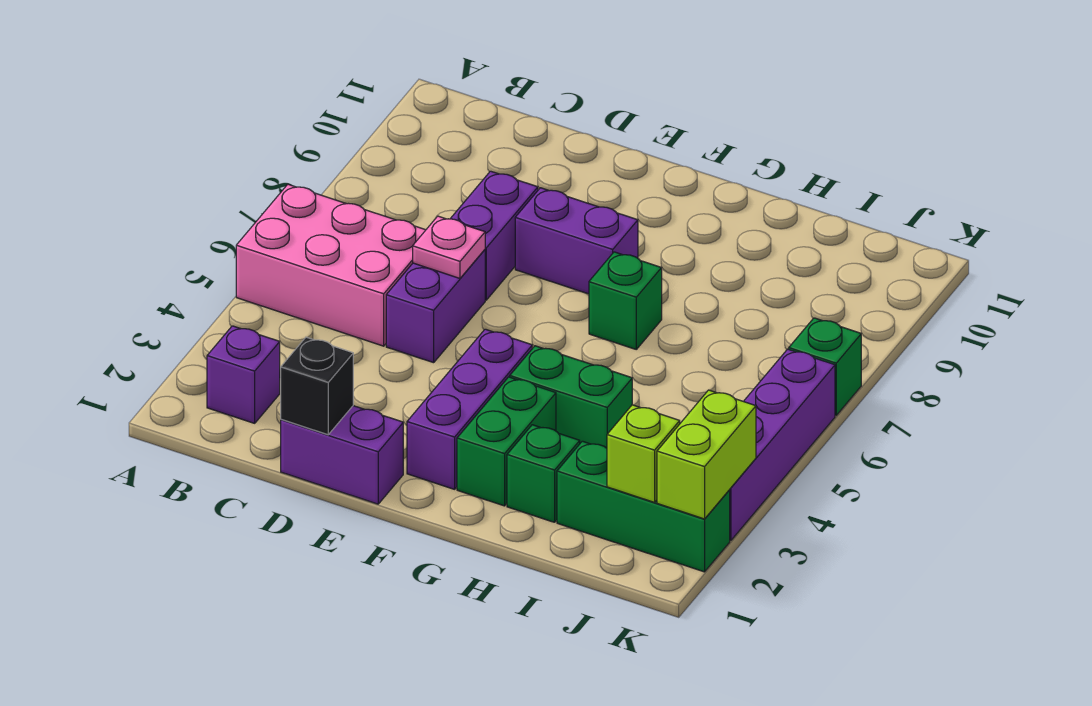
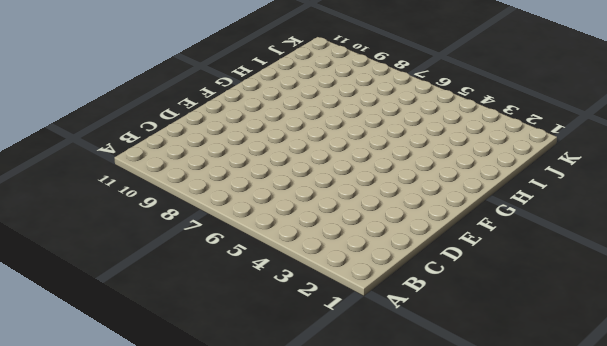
none -> pink 2x3 brick [236,184,425,346]
none -> purple 1x1 brick [207,326,280,423]
none -> purple 1x2 brick [281,406,403,504]

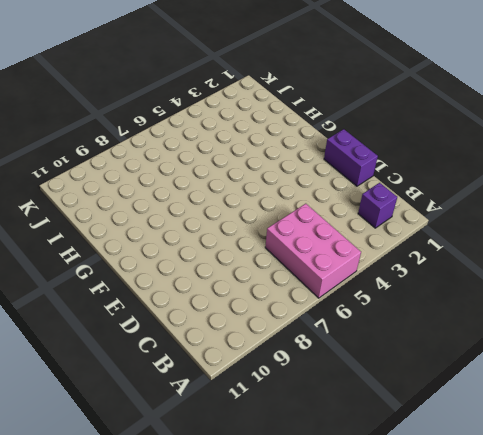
none -> purple 1x2 brick [386,250,485,363]
none -> purple 1x2 brick [450,171,538,300]
none -> purple 1x2 brick [515,188,638,294]

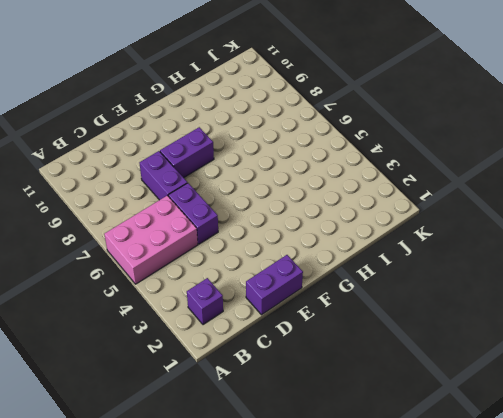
none -> purple 1x3 brick [407,329,532,489]
none -> green 1x2 brick [457,377,556,506]
none -> green 1x2 brick [510,346,632,448]

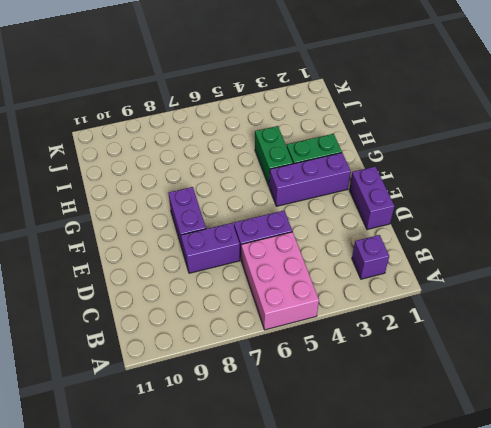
none -> green 1x1 brick [589,252,662,349]
none -> green 1x1 brick [507,425,580,522]
none -> green 1x3 brick [557,441,730,572]

